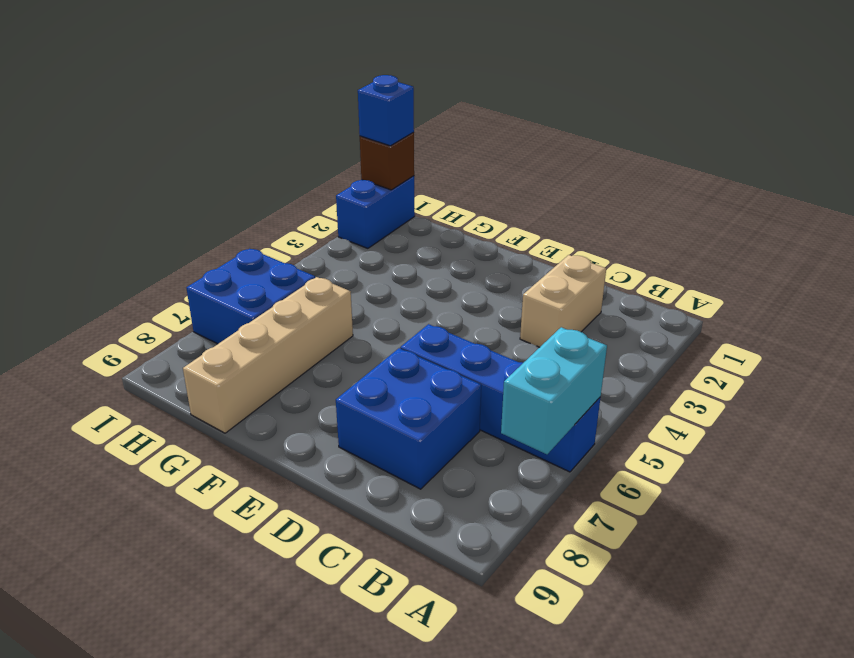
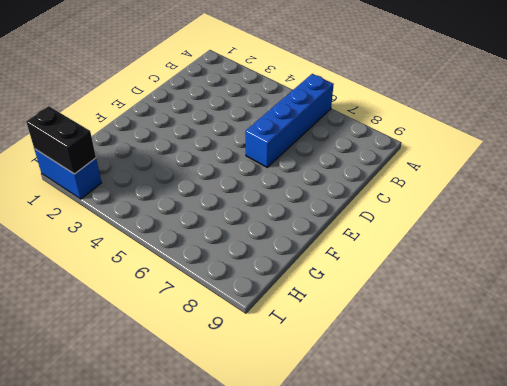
black 1x2 brick [26,106,96,174] -> brown 1x1 brick [360,132,414,190]
none -> tan 1x2 brick [520,255,606,347]
none -> blue 2x2 brick [336,348,481,489]

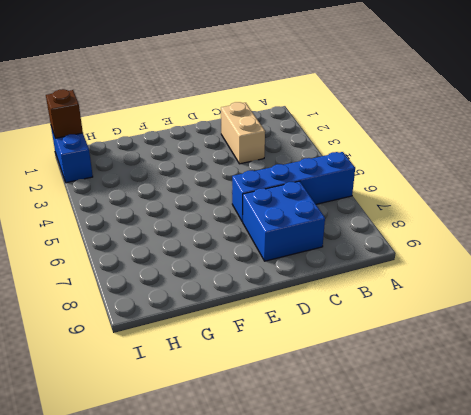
none -> tan 1x4 brick [183,277,353,433]
none -> blue 2x2 brick [186,249,315,344]

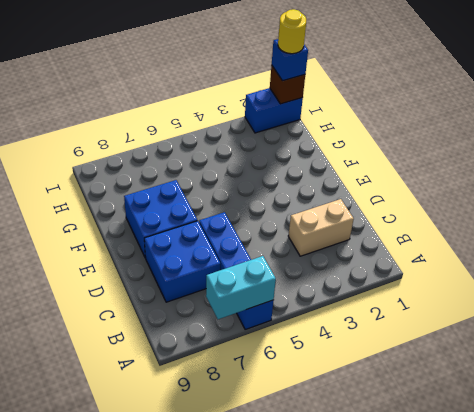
blue 2x2 brick [124,180,197,258] -> blue 2x2 brick moved to [186,249,315,344]
yellow 1x1 round brick [278,9,306,54] -> none
none -> tan 1x4 brick [183,277,353,433]

